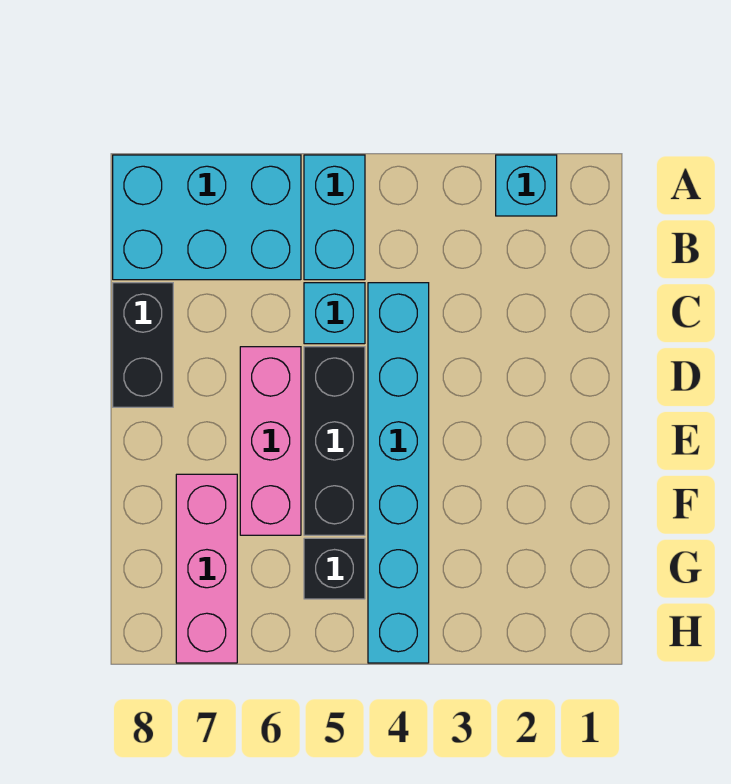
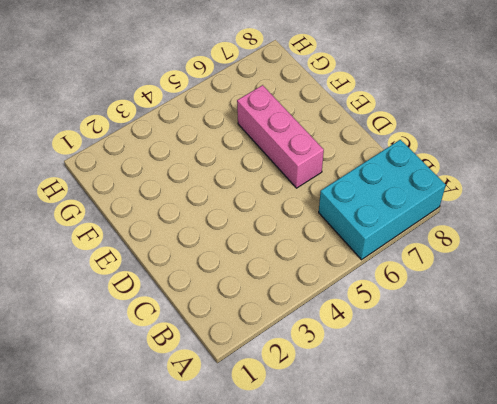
none -> cyan 1x1 brick [496,155,557,216]
none -> cyan 1x2 brick [304,155,365,280]

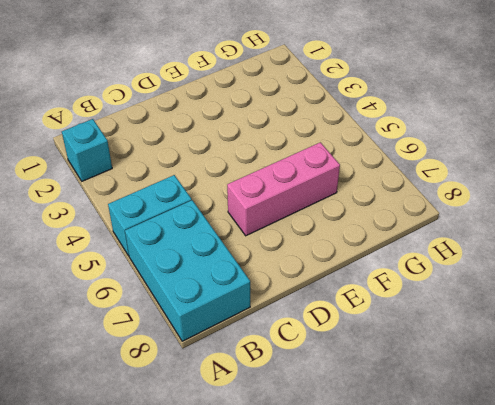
none -> cyan 1x6 brick [368,283,429,663]
none -> cyan 1x1 brick [304,283,365,344]

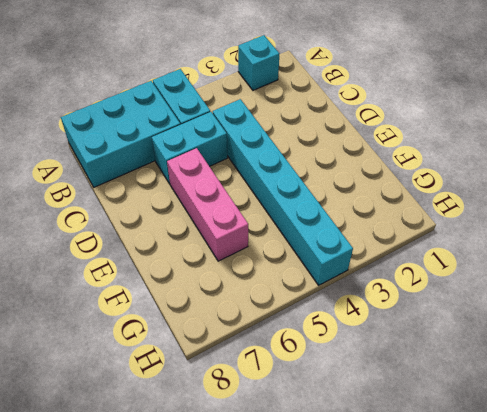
cyan 1x2 brick [152,112,227,184] -> cyan 1x1 brick [304,283,365,344]
none -> black 1x2 brick [113,283,173,407]
none -> black 1x3 brick [304,347,365,535]

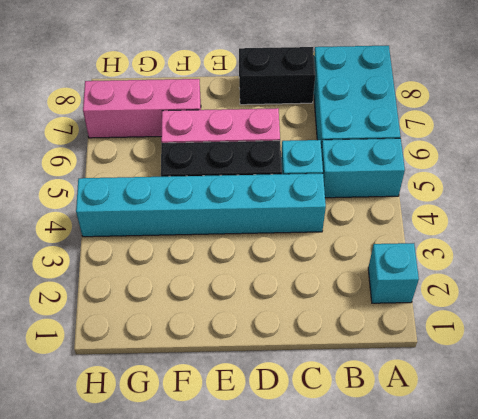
none -> black 1x1 brick [304,538,365,599]

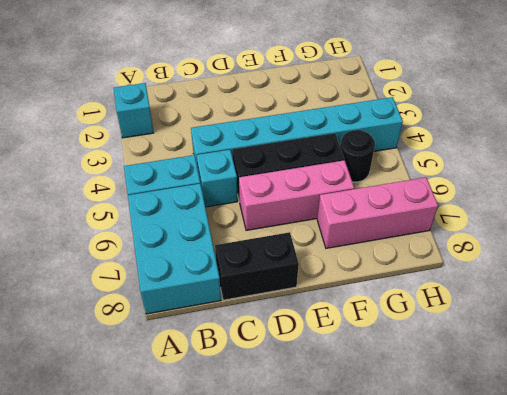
black 1x1 round brick [340,130,375,182] -> black 1x1 brick [304,538,365,599]

